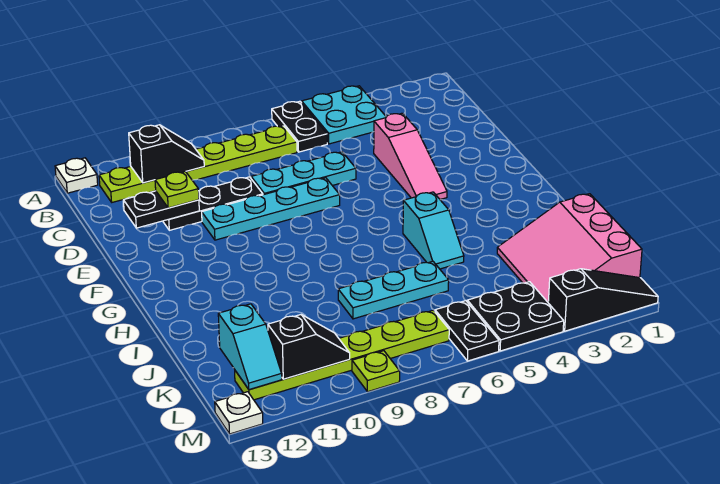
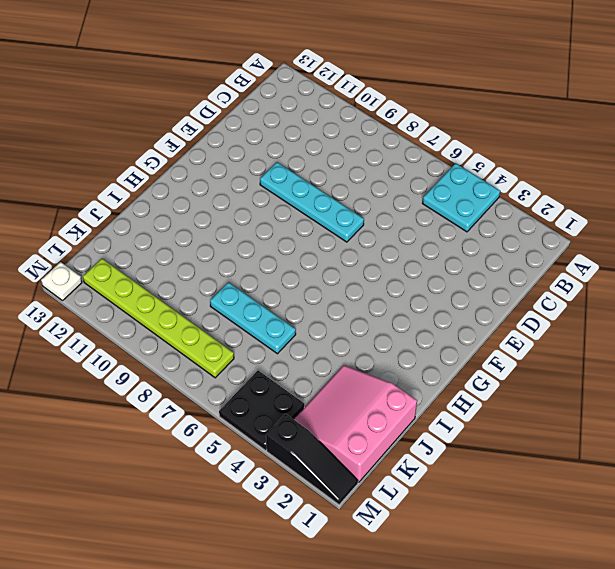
none -> black 1x2 plate [272,101,327,152]
none -> white 1x1 plate [55,158,98,193]
none -> lime 1x6 plate [99,126,297,202]

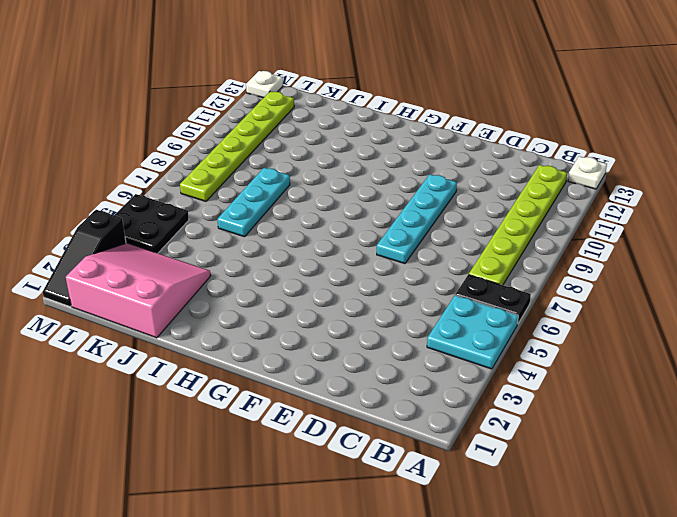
none -> pink 1x3 slope [374,113,447,200]
none -> cyan 1x3 plate [251,152,356,195]
none -> black 1x3 plate [163,177,263,230]

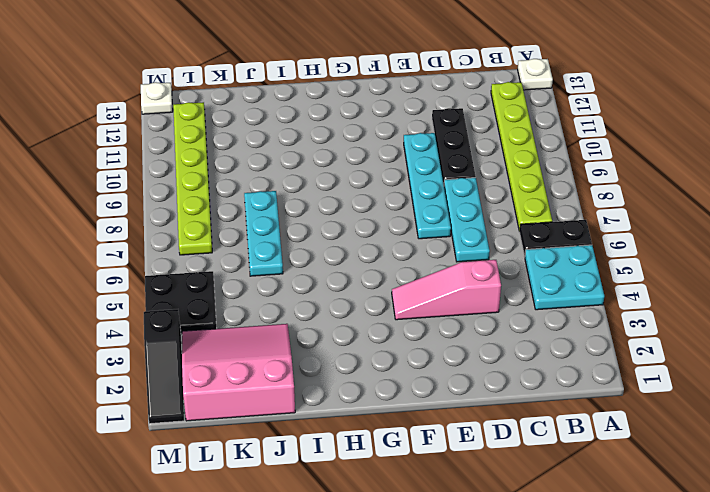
none -> cyan 1x2 slope [403,192,464,269]
none -> black 1x2 plate [435,301,499,361]
none -> lime 1x1 plate [352,351,400,392]

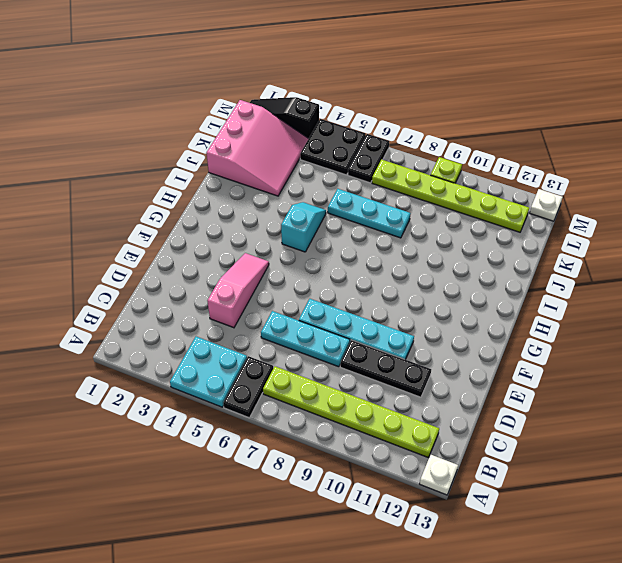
none -> black 1x2 slope [129,125,204,183]
none -> black 1x2 plate [123,191,199,228]
none -> cyan 1x2 slope [218,304,282,390]

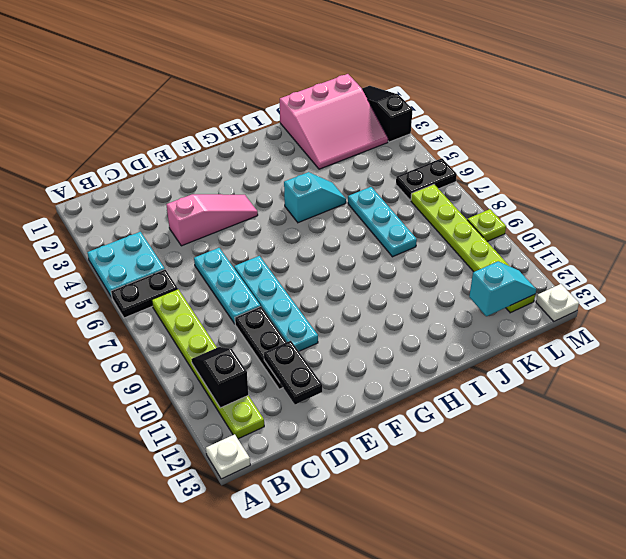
none -> black 2x2 plate [467,282,564,351]
none -> black 1x2 slope [268,315,350,379]
none -> lime 1x1 plate [155,171,199,208]

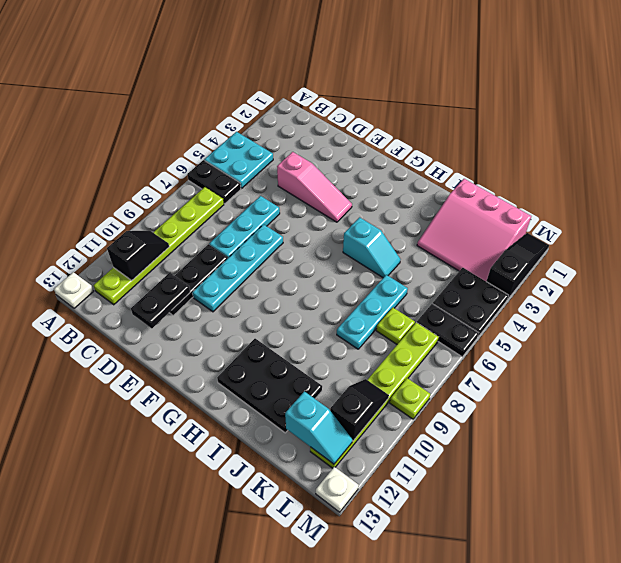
black 2x3 plate [217,339,322,433] -> none
lime 1x1 plate [376,308,415,344] -> lime 1x1 plate moved to [155,171,199,208]

